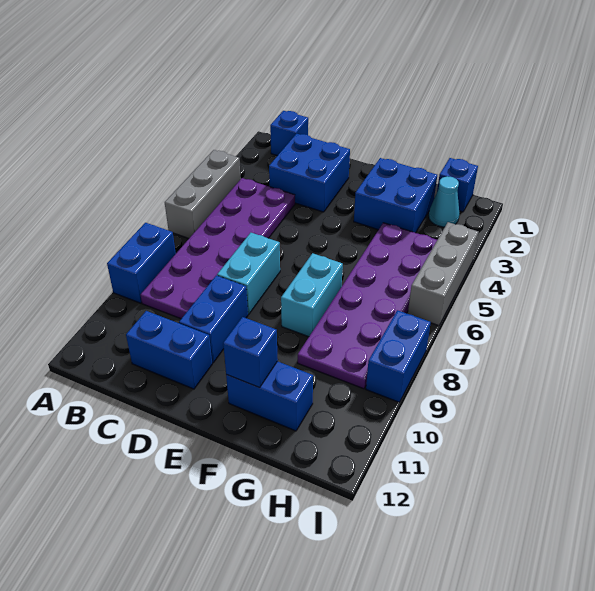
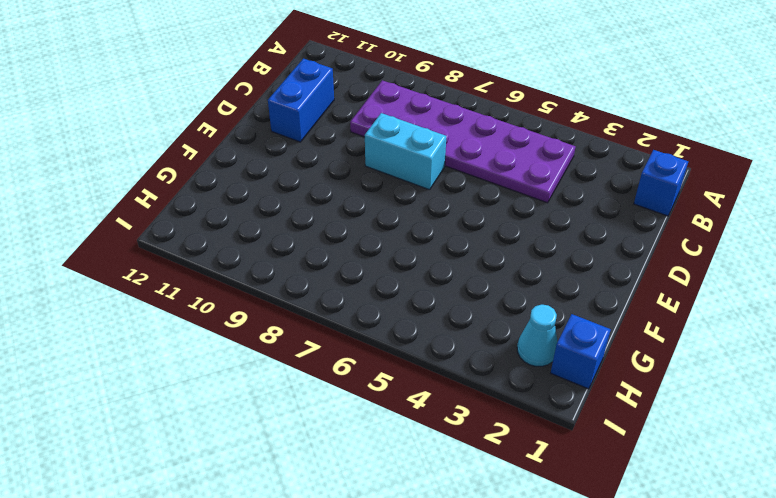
none -> grey 1x3 brick [165,150,241,238]
none -> blue 1x2 brick [107,223,176,303]
none -> blue 2x2 brick [269,134,350,212]

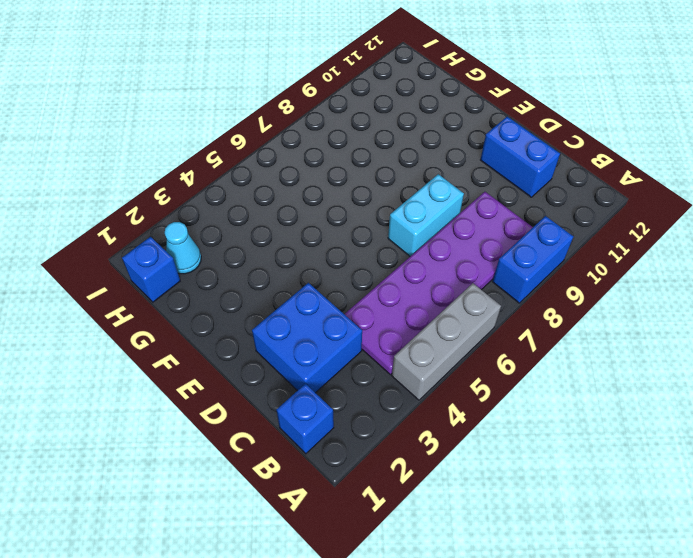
none -> blue 1x2 brick [179,275,248,363]
none -> blue 2x2 brick [354,158,437,233]
none -> cyan 1x2 brick [281,253,343,337]

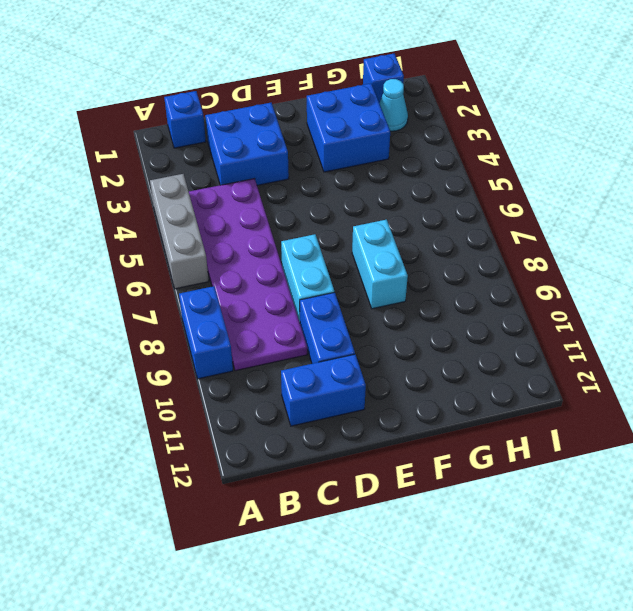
none -> blue 1x2 brick [226,361,313,431]
none -> purple 2x6 plate [298,223,437,389]
none -> grey 1x3 brick [408,222,478,326]

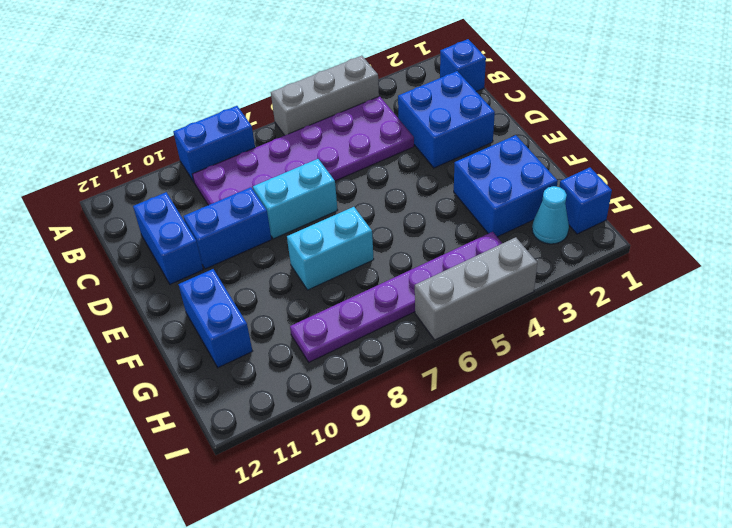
purple 1x6 plate [290,232,502,362] -> purple 2x6 plate [298,223,437,389]
none -> blue 1x2 brick [366,310,431,402]
none -> blue 1x1 brick [223,317,278,388]

